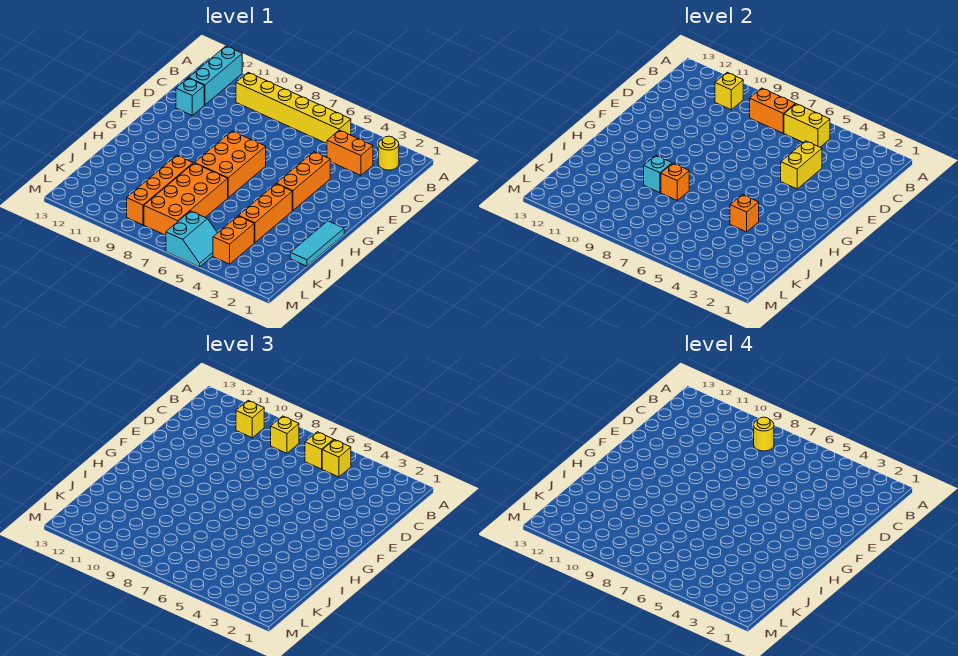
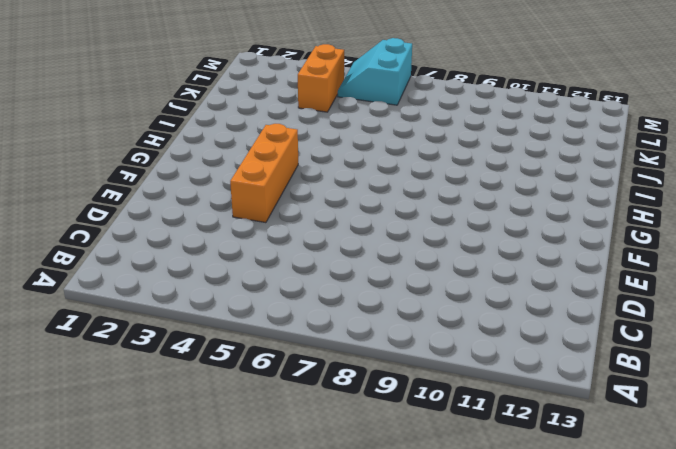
none -> cyan 1x3 brick [189,46,242,105]
none -> yellow 1x1 round brick [378,136,399,170]
none -> yellow 1x6 brick [236,73,351,144]

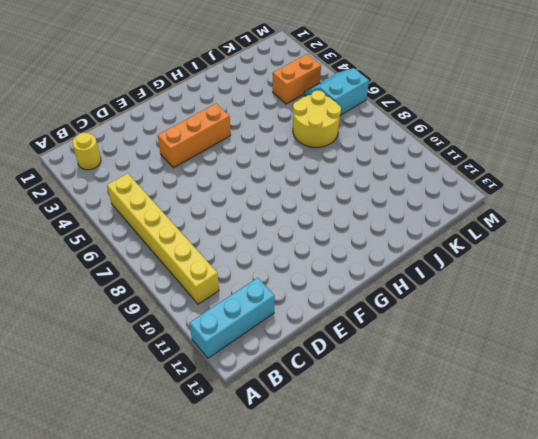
yellow 2x2 round brick [293,90,341,147] -> orange 2x4 brick [144,163,228,235]
none -> orange 1x2 brick [327,130,373,175]
none -> cyan 1x1 brick [176,78,204,115]
none -> orange 2x3 brick [195,131,266,197]

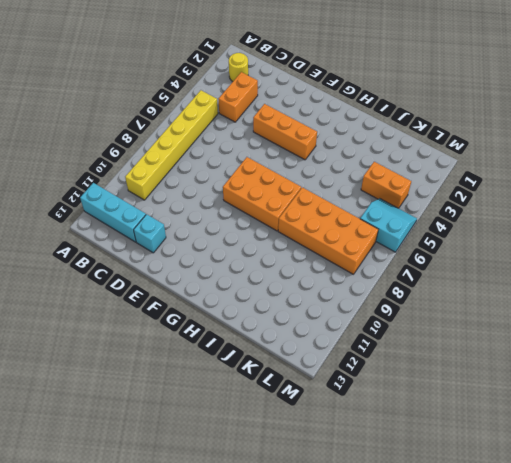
none -> cyan 1x3 tile [290,221,344,266]
none -> orange 1x3 brick [239,184,292,243]
none -> orange 1x4 brick [127,155,193,225]

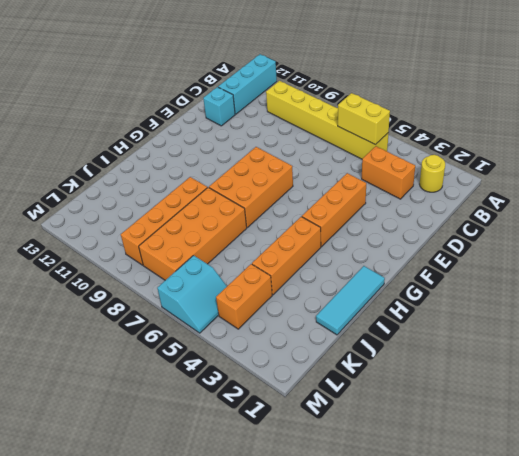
none -> orange 1x2 brick [750,88,795,133]
none -> yellow 1x1 brick [715,73,743,110]
none -> yellow 1x2 brick [781,141,822,189]

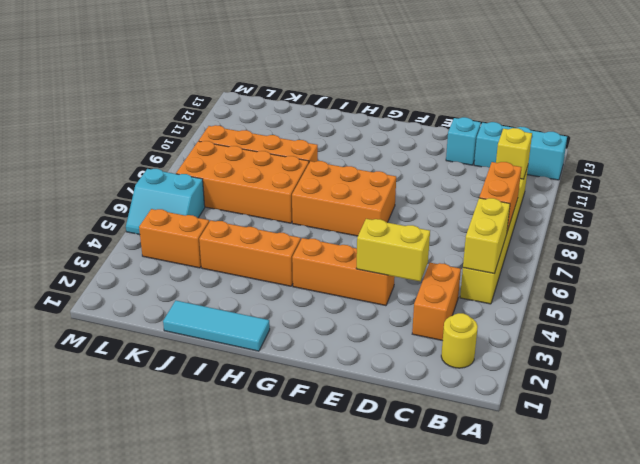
none -> orange 1x1 brick [730,195,759,232]
none -> orange 1x1 brick [661,163,689,200]
none -> cyan 1x1 brick [644,155,672,193]

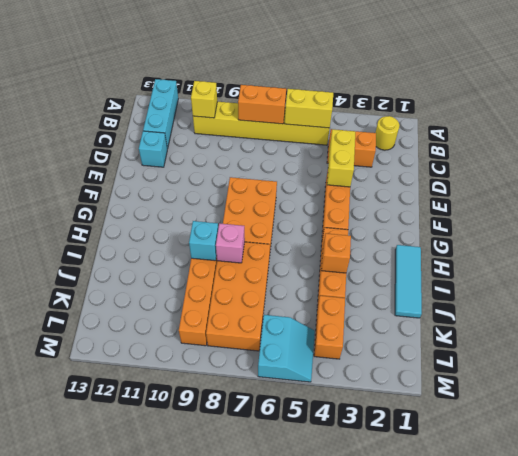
pink 1x1 brick [216,223,245,263] -> orange 1x1 brick [661,163,689,200]
none -> yellow 1x1 brick [322,440,351,477]
none -> yellow 1x1 brick [305,432,334,469]
none -> yellow 1x1 brick [271,416,299,453]

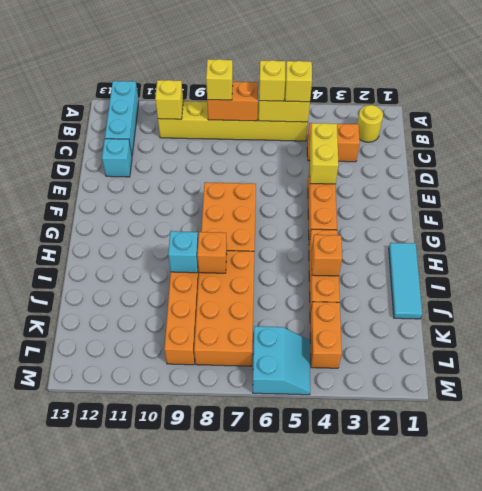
none -> yellow 1x1 brick [236,401,264,438]
none -> yellow 1x1 round brick [754,417,774,451]

